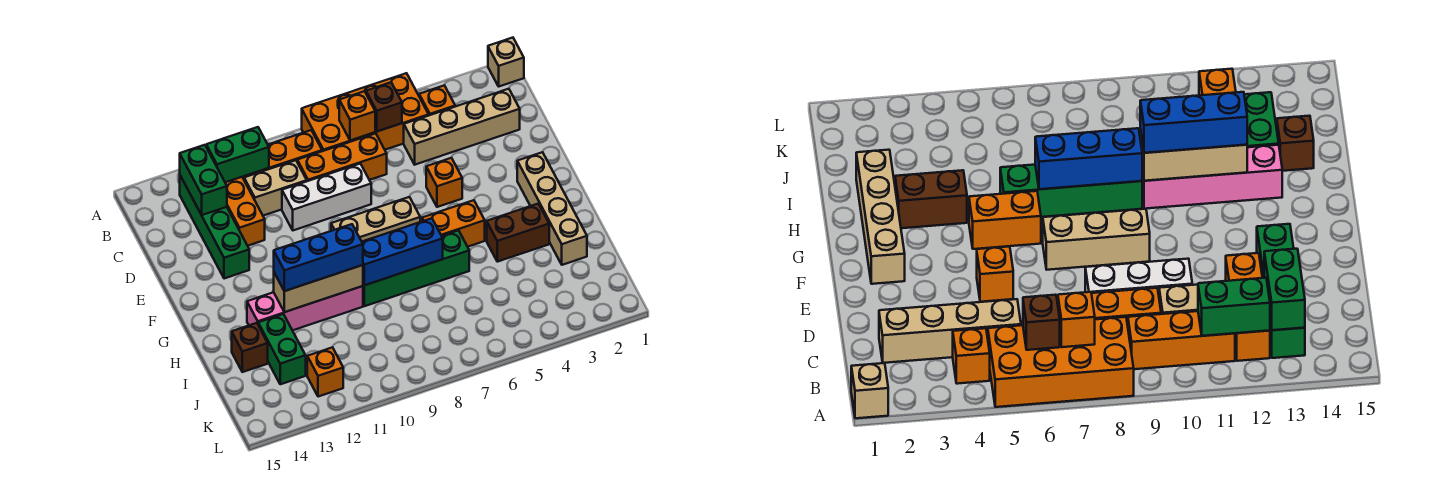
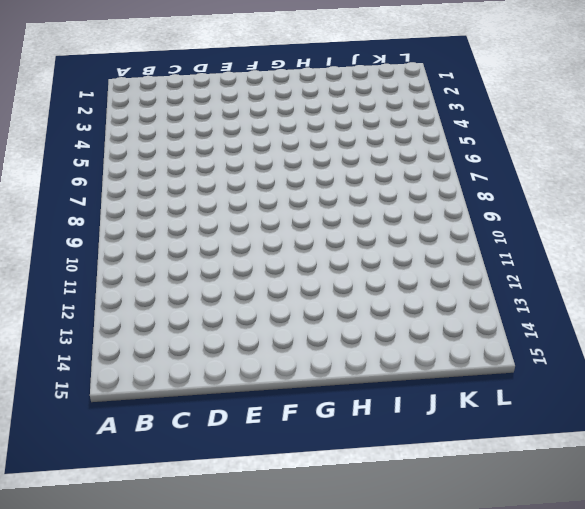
none -> tan 1x1 brick [488,38,524,86]
none -> orange 2x4 brick [302,73,429,151]
none -> orange 1x1 brick [419,85,455,115]

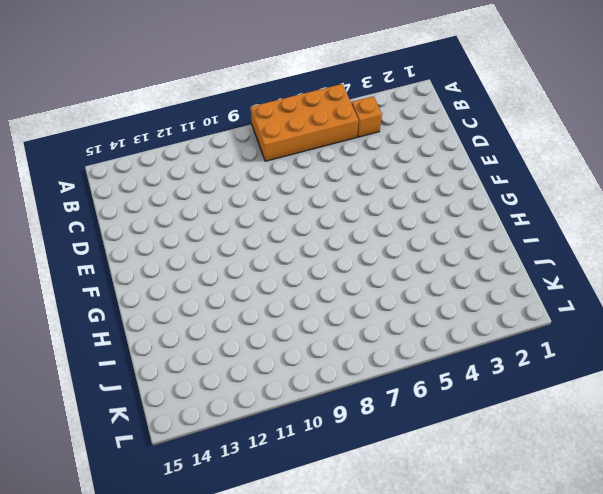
none -> tan 1x1 brick [488,38,524,86]
none -> orange 1x3 brick [243,130,322,179]
none -> orange 1x3 brick [225,177,265,246]

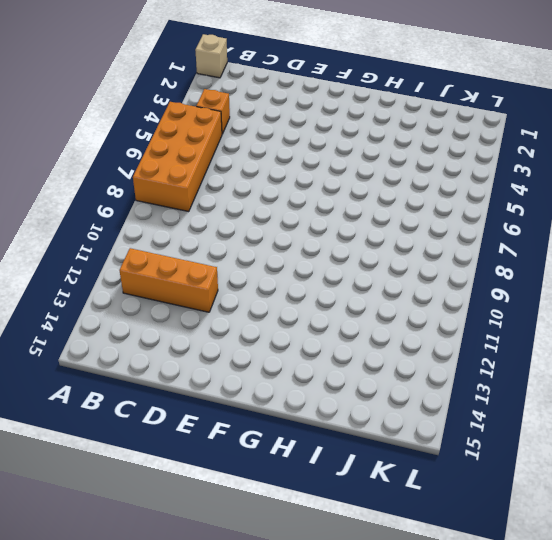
none -> orange 1x3 brick [243,130,322,179]
none -> green 1x4 brick [180,176,249,279]
none -> tan 1x4 brick [404,89,520,165]

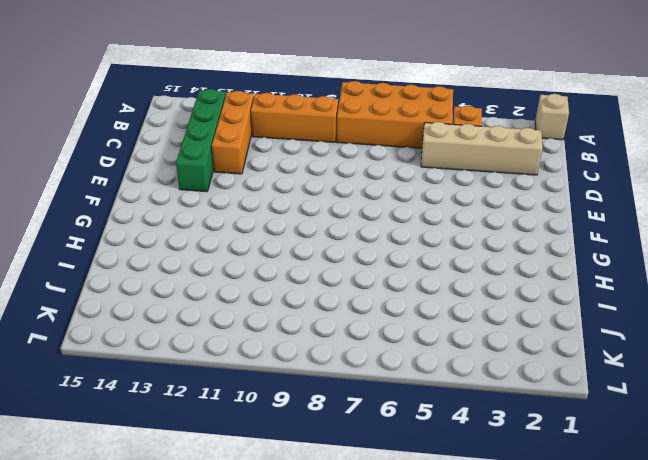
none -> orange 1x3 brick [297,133,387,181]
none -> tan 1x2 brick [244,160,307,216]
none -> white 1x3 brick [282,164,371,230]

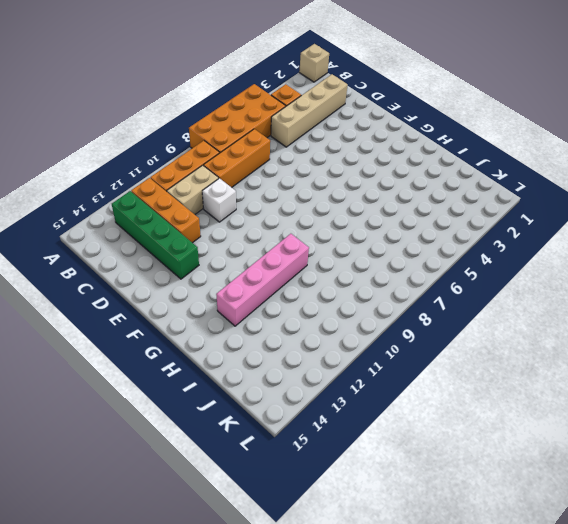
white 1x1 brick [202,178,236,222] -> white 1x3 brick [282,164,371,230]
none -> orange 1x1 brick [426,158,462,207]
none -> tan 1x4 brick [517,152,587,265]
none -> tan 1x3 brick [331,197,420,241]

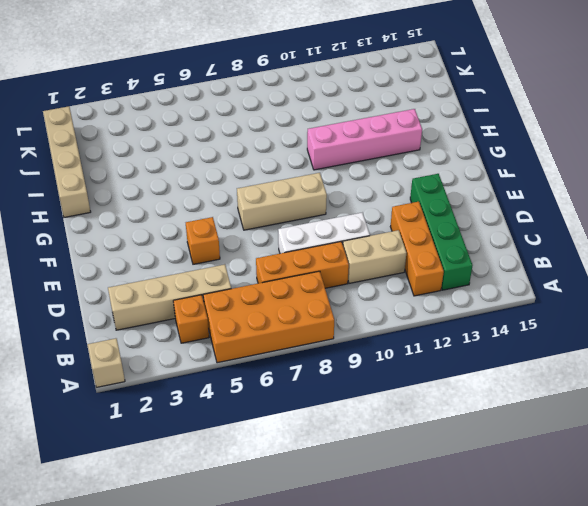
tan 1x4 brick [43,106,91,217] -> tan 1x4 brick moved to [517,152,587,265]
none -> orange 1x3 brick [243,130,322,179]
none -> orange 1x2 brick [422,200,485,247]
none -> brown 1x2 brick [487,204,549,262]

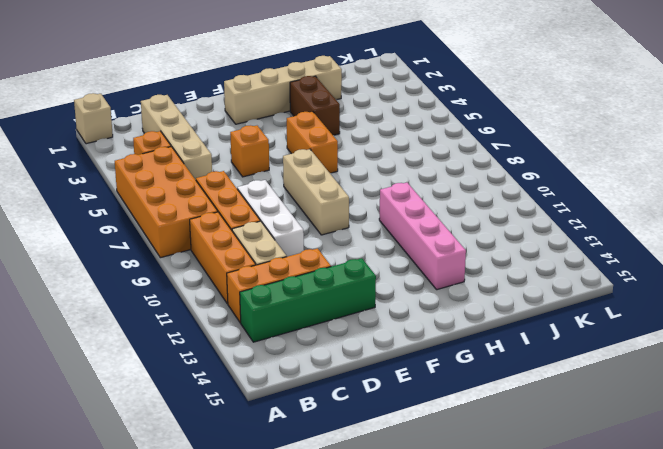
none -> green 1x4 brick [363,230,469,306]
none -> green 1x2 brick [258,314,306,384]
none -> brown 1x1 brick [232,323,268,372]

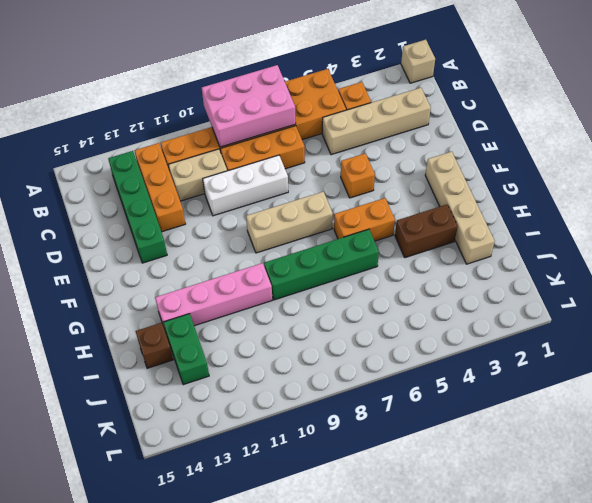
pink 2x3 brick [202,65,296,147] -> orange 1x1 brick [339,91,375,141]
none -> orange 1x1 brick [307,347,343,397]
none -> brown 1x1 brick [366,82,402,131]
none -> green 1x2 brick [206,127,269,182]

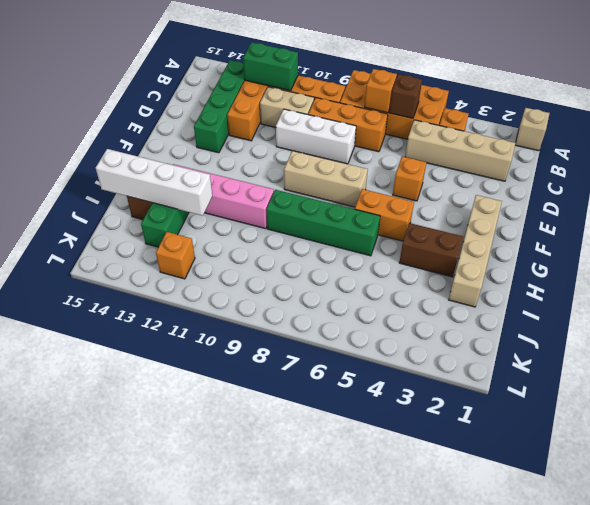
white 1x4 brick [96,149,212,216] -> none
none -> green 1x2 brick [180,145,227,215]
none -> blue 1x3 brick [362,218,443,285]
none -> tan 1x3 brick [274,265,363,312]

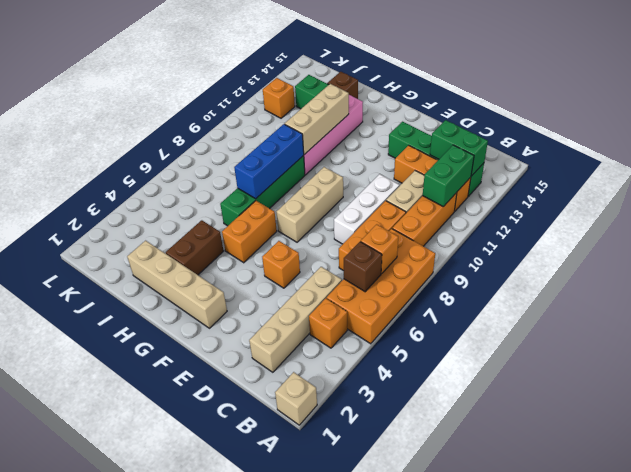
none -> blue 1x3 brick [274,224,363,291]

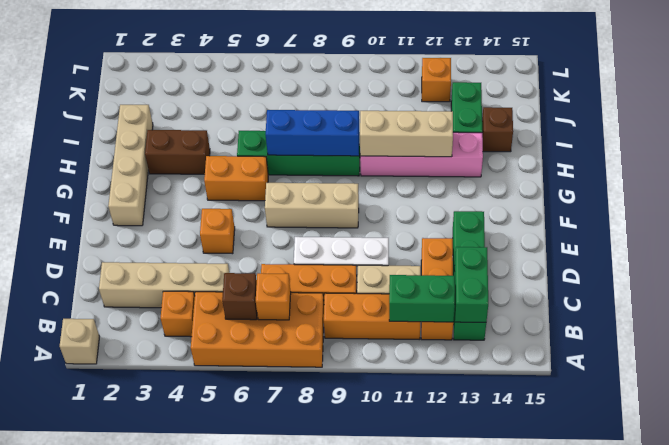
none -> blue 1x3 brick [274,224,363,291]

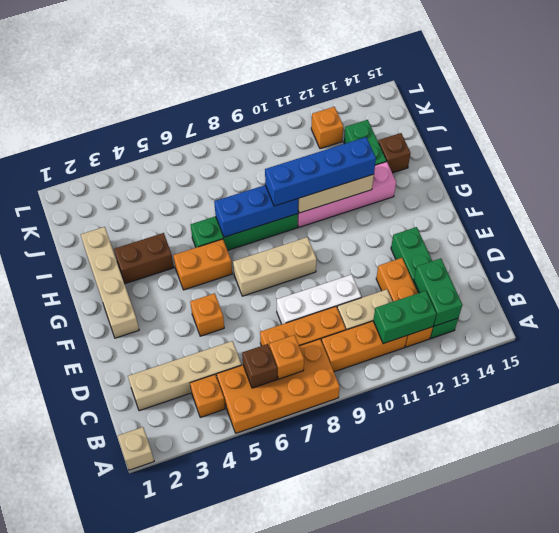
blue 1x4 brick [265,137,376,206] -> blue 1x3 brick [274,224,363,291]

